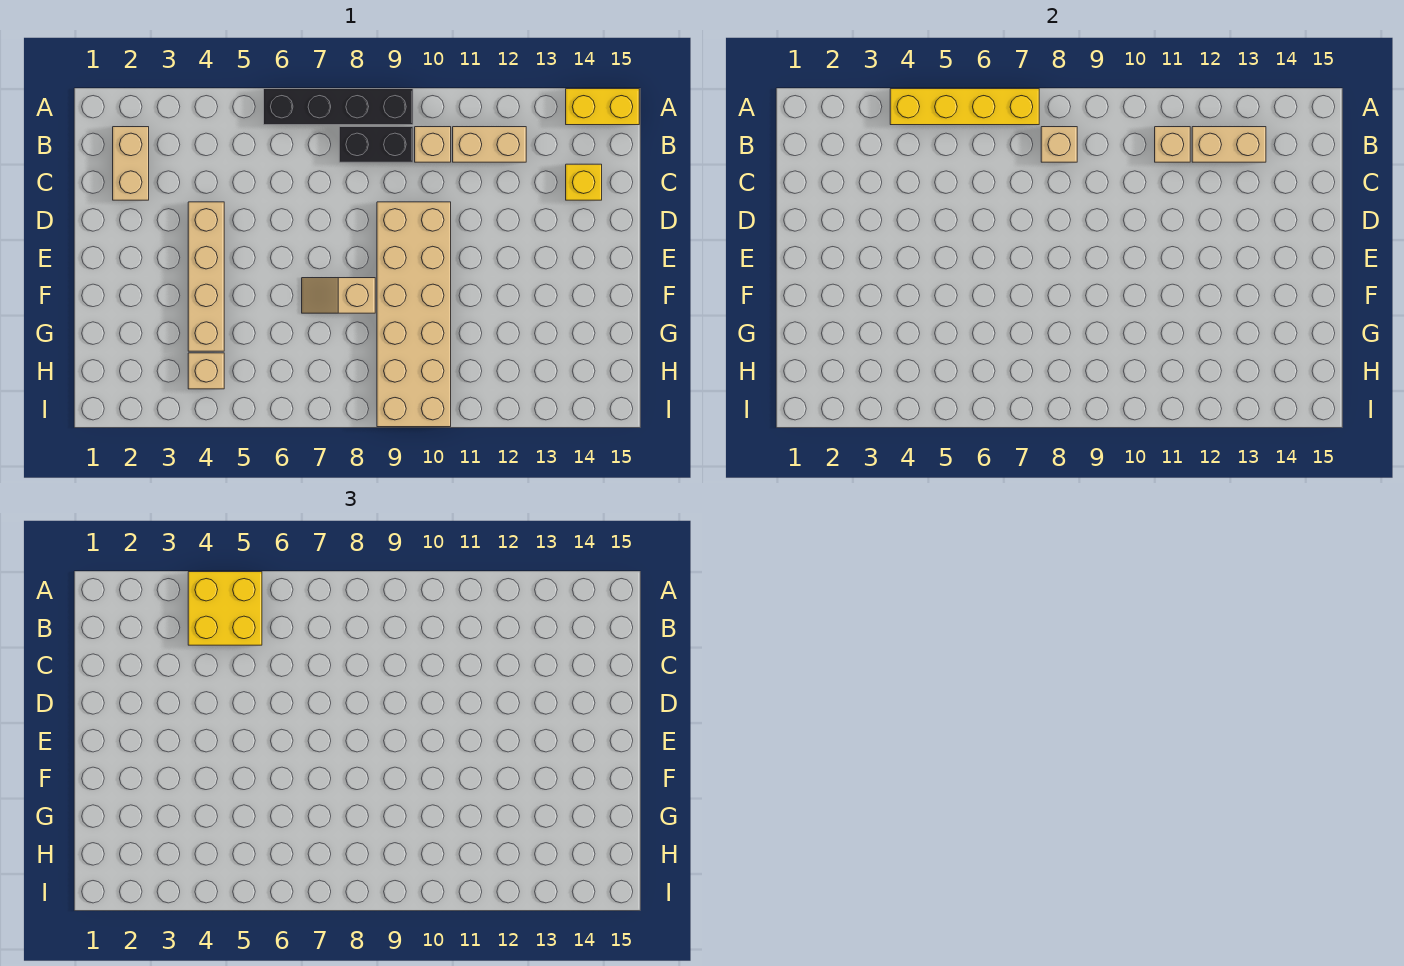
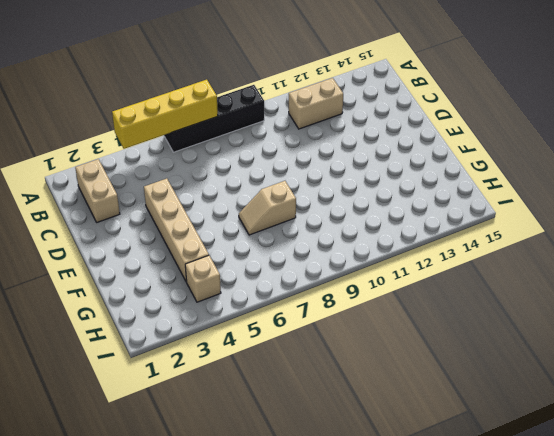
none -> yellow 1x2 brick [566,89,639,125]
none -> black 1x2 brick [339,127,413,162]
none -> tan 1x1 brick [415,127,451,162]

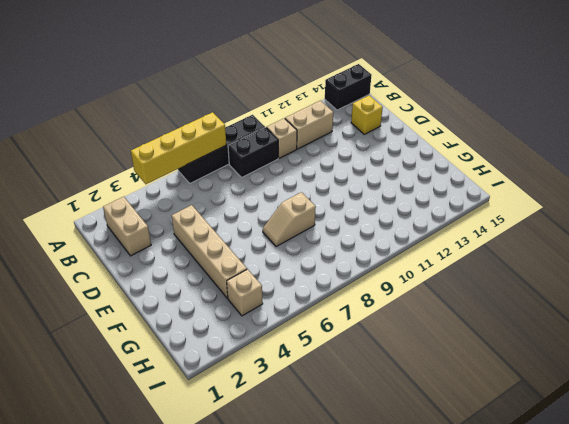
black 1x2 brick [325,64,372,110] -> yellow 1x2 brick [566,89,639,125]
none -> tan 2x6 brick [377,202,451,427]
none -> tan 1x1 brick [1041,127,1077,162]
none -> tan 1x1 brick [1155,127,1190,162]

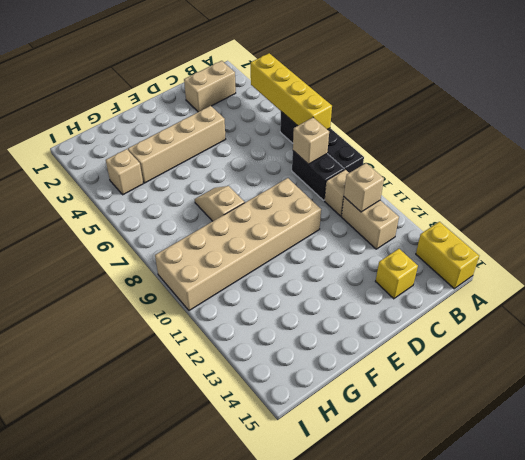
none -> tan 1x2 brick [1192,127,1266,162]
none -> yellow 2x2 brick [188,572,262,645]

